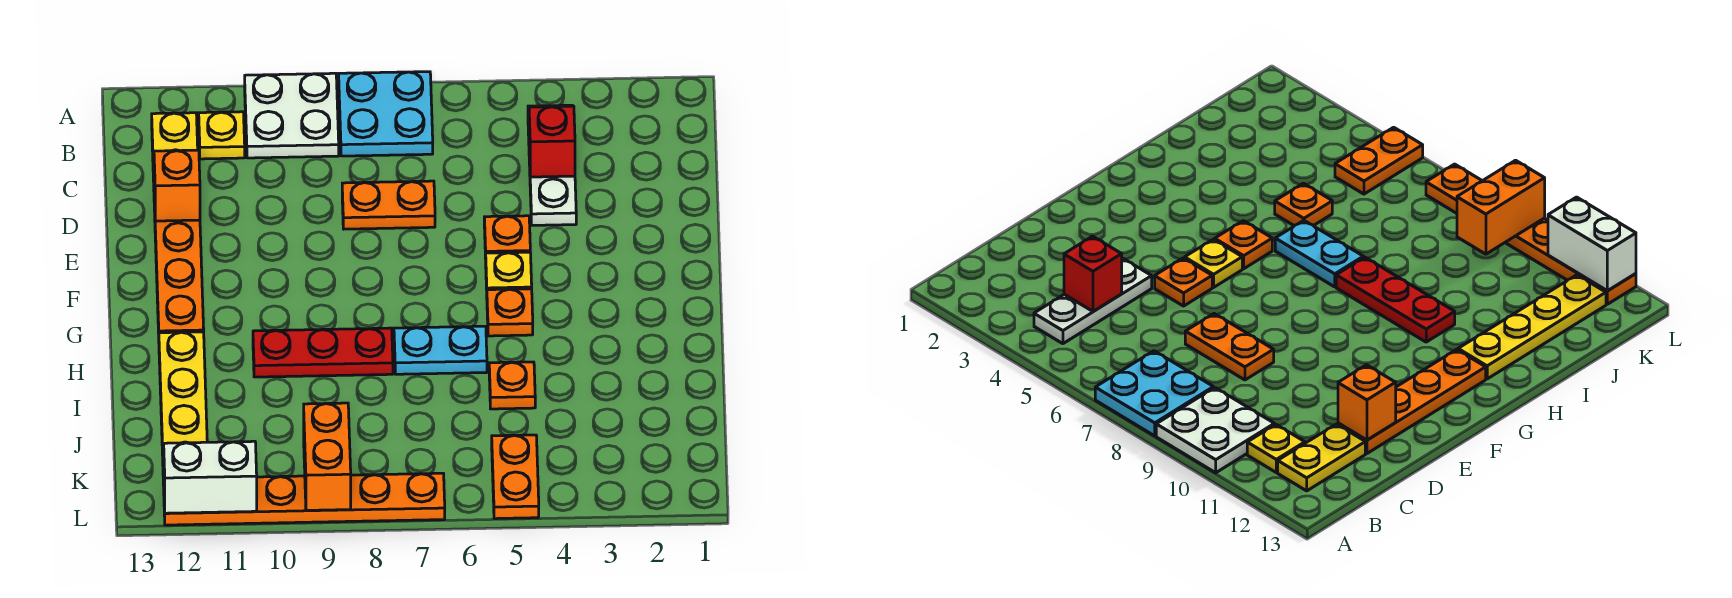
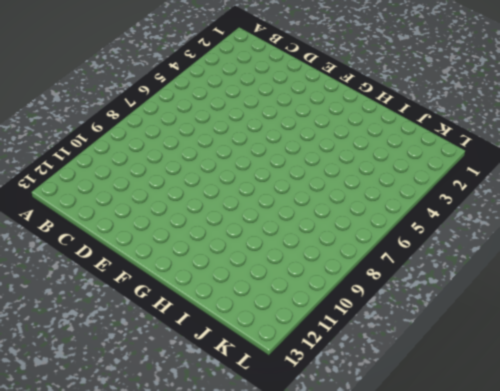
none -> cyan 2x2 plate [339,72,433,156]
none -> white 2x2 plate [245,73,339,158]
none -> white 1x3 plate [528,105,576,225]

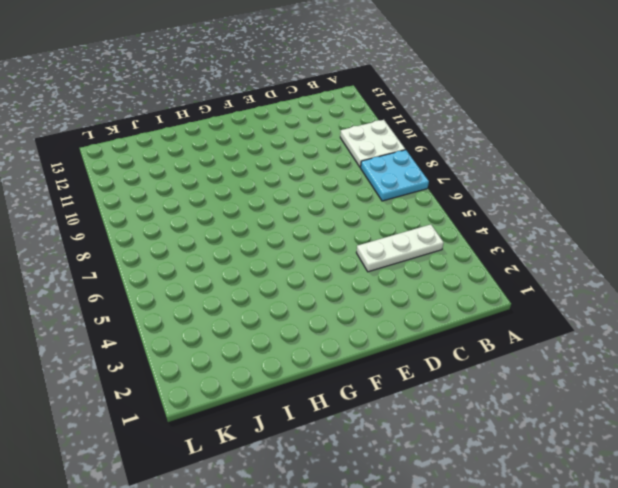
none -> yellow 1x1 plate [199,112,245,159]
none -> yellow 1x2 plate [152,113,198,181]
none -> orange 1x2 plate [342,181,435,229]

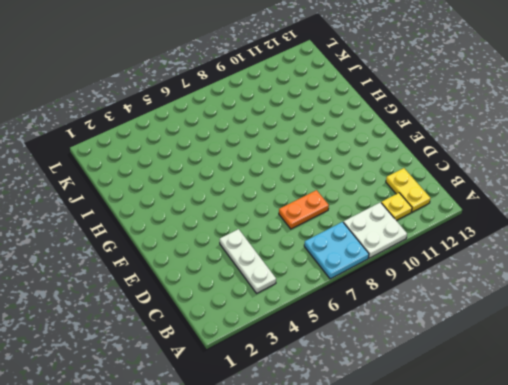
none -> orange 1x4 plate [154,200,204,333]
none -> orange 1x1 plate [484,216,530,258]
none -> yellow 1x1 plate [486,252,532,290]

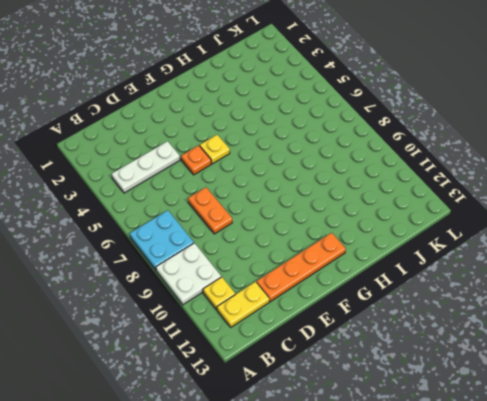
none -> orange 1x1 plate [487,289,533,336]
none -> cyan 1x2 plate [394,326,487,374]
none -> red 1x3 plate [253,328,393,377]

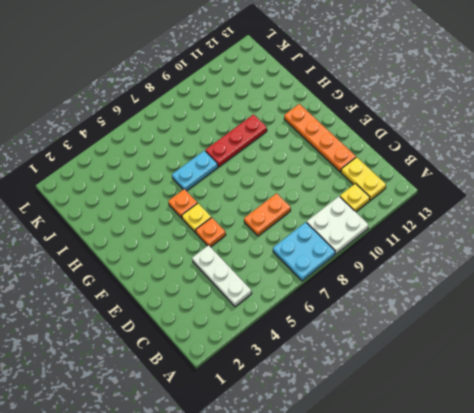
none -> yellow 1x4 plate [159,332,207,485]
none -> orange 1x1 plate [489,362,535,409]
none -> orange 1x2 plate [492,435,539,519]

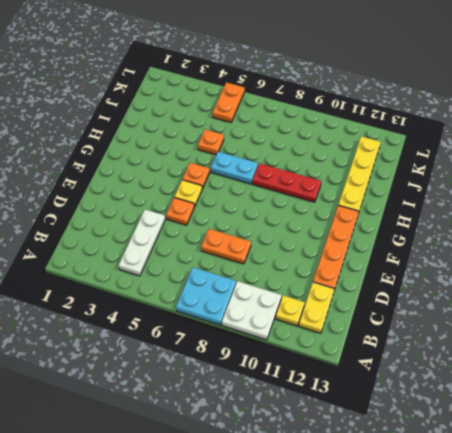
none -> orange 1x6 plate [164,473,445,525]
none -> red 1x1 brick [529,106,575,177]
none -> orange 1x1 brick [154,150,200,221]

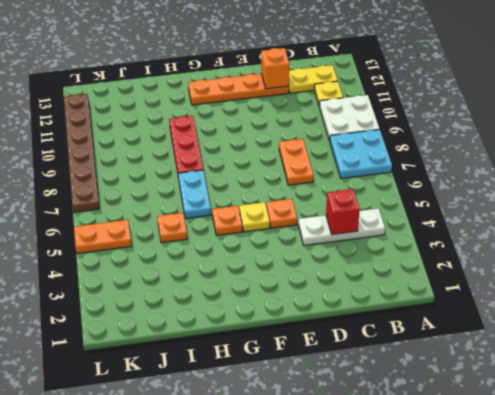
brown 1x6 plate [64,94,99,212] -> orange 1x6 plate [164,473,445,525]
none -> yellow 1x4 plate [159,332,207,485]
none -> orange 1x2 brick [304,403,351,510]
none -> white 1x2 brick [164,441,257,513]

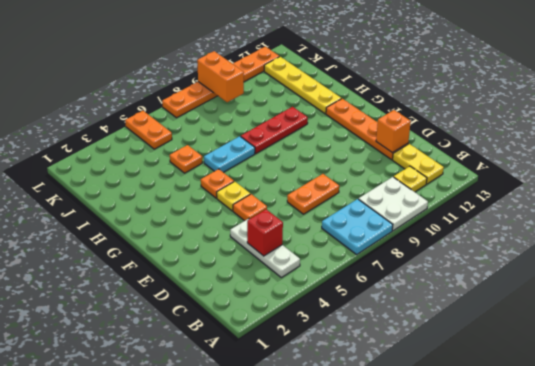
none -> white 1x2 brick [164,441,257,513]

